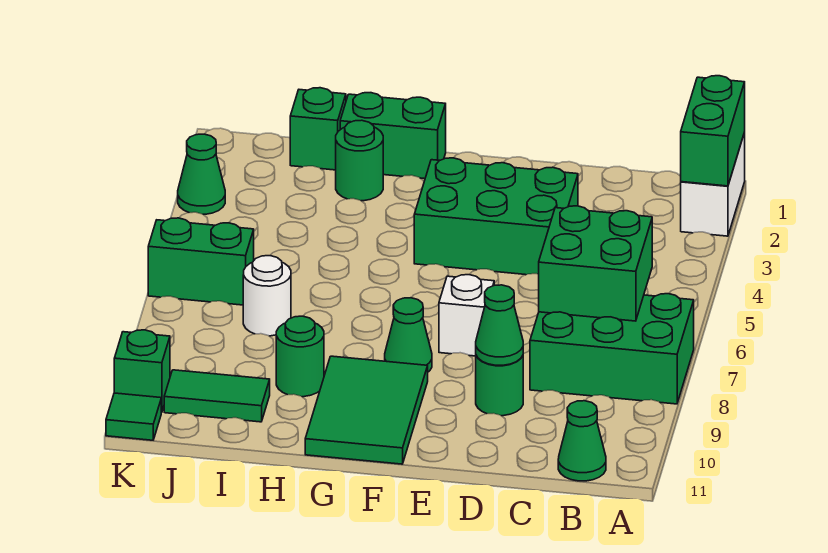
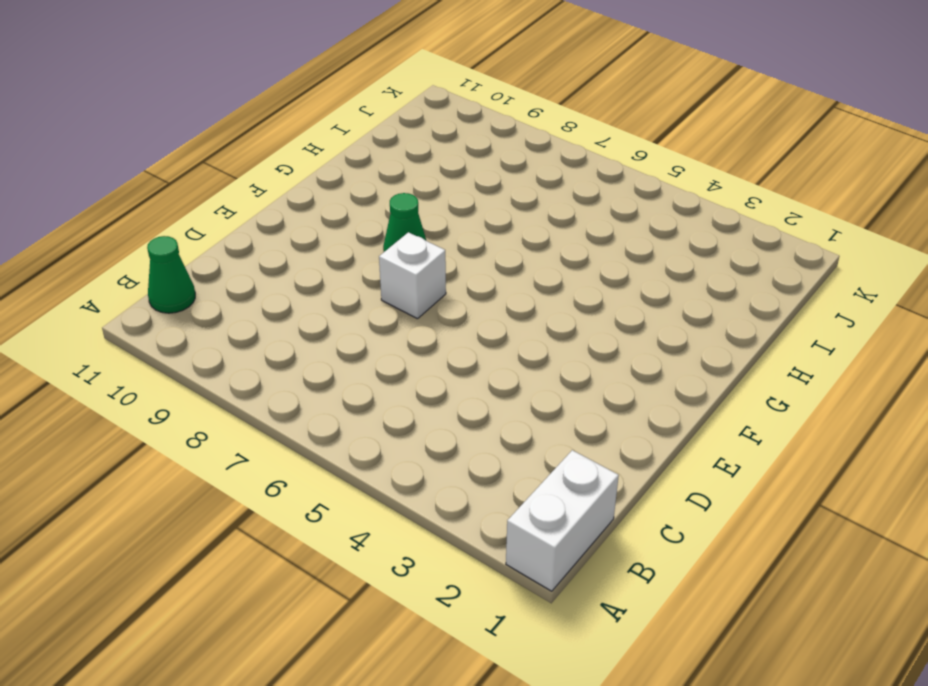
white 1x2 brick [506,450,619,591] -> white 1x2 brick turned to [681,133,745,236]
none -> green 2x3 brick [530,294,694,404]
none -> green 2x3 brick [414,158,578,275]
none -> green 1x1 round brick [476,356,523,416]

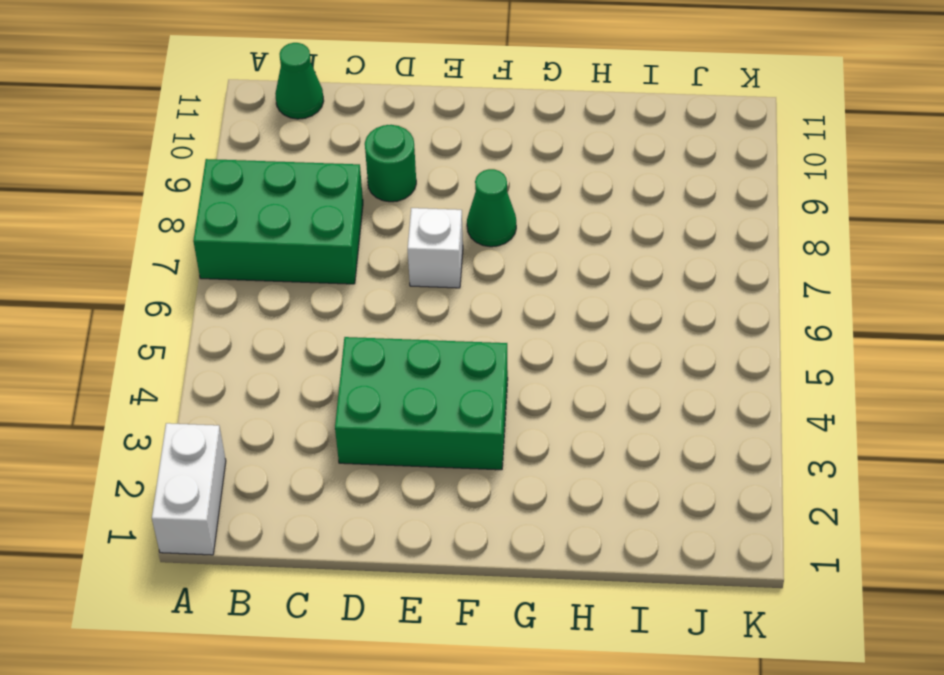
none -> green 2x3 tile [305,356,428,464]
none -> green 1x2 brick [340,93,446,179]
none -> green 1x1 round brick [336,120,383,201]

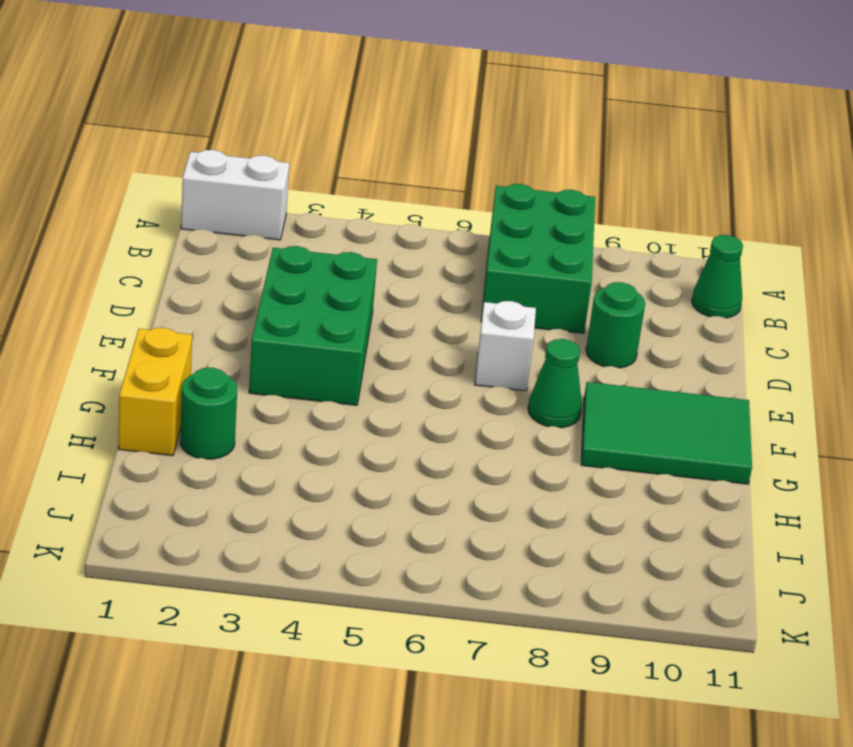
yellow 1x2 brick [119,327,192,456] -> green 1x2 brick [340,93,446,179]
none -> green 1x1 round brick [276,316,324,397]
none -> green 1x1 brick [290,88,346,170]
none -> white 1x1 round brick [243,256,291,336]

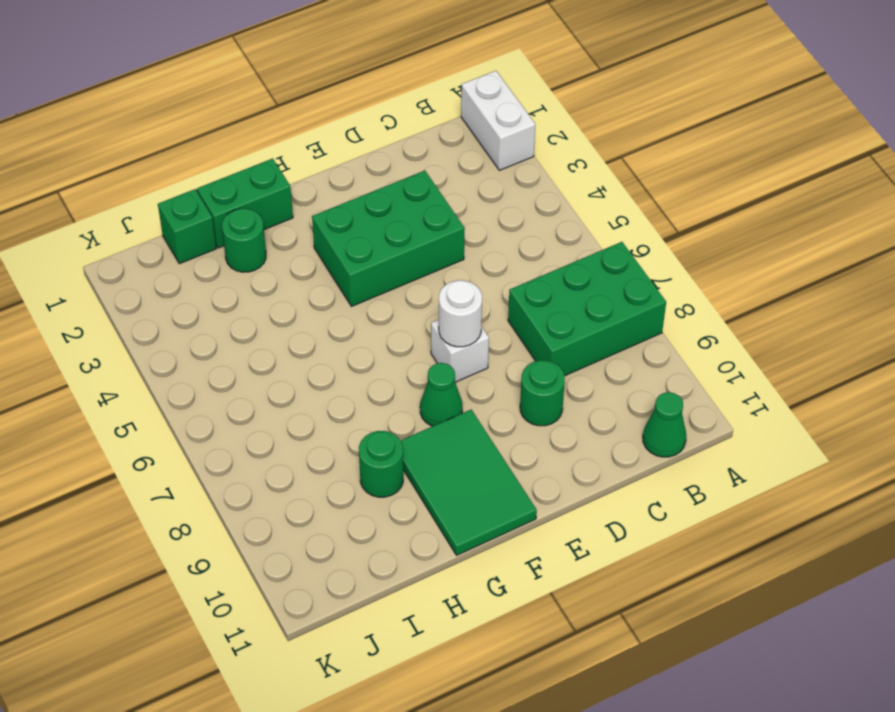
white 1x1 round brick [439,280,482,347] -> white 1x1 round brick moved to [243,256,291,336]
none -> green 1x2 tile [164,370,270,422]
none -> green 1x2 brick [148,218,254,305]
none -> green 1x1 cone [178,134,225,214]

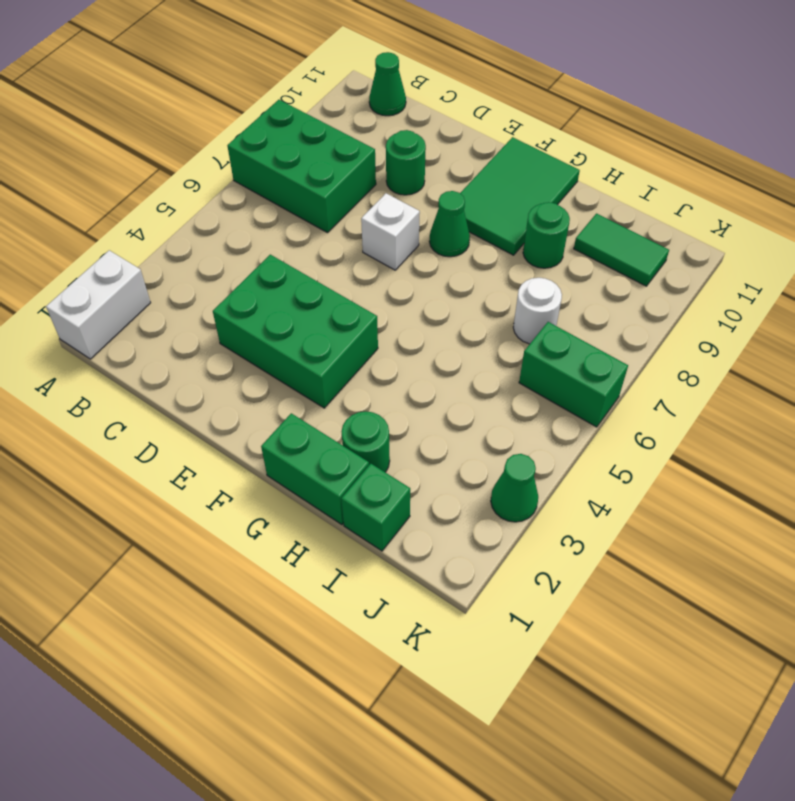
none -> green 1x1 brick [114,330,170,412]
none -> green 1x1 tile [106,393,161,440]
none -> green 1x2 brick [681,76,745,186]

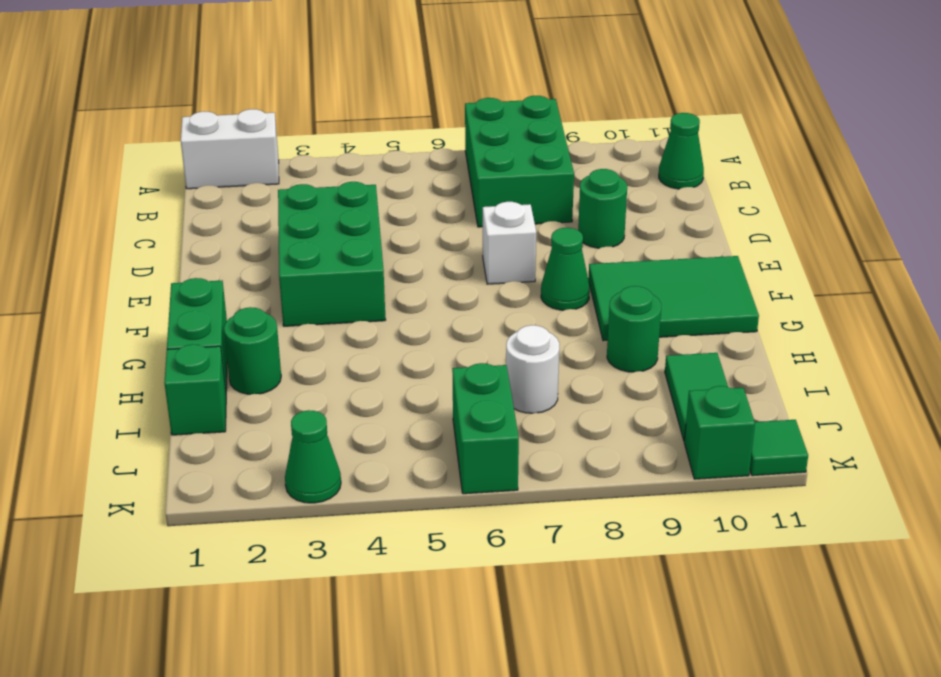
none -> green 1x2 brick [681,76,745,186]
none -> green 2x2 brick [539,206,652,321]
none -> green 1x1 cone [476,285,523,365]

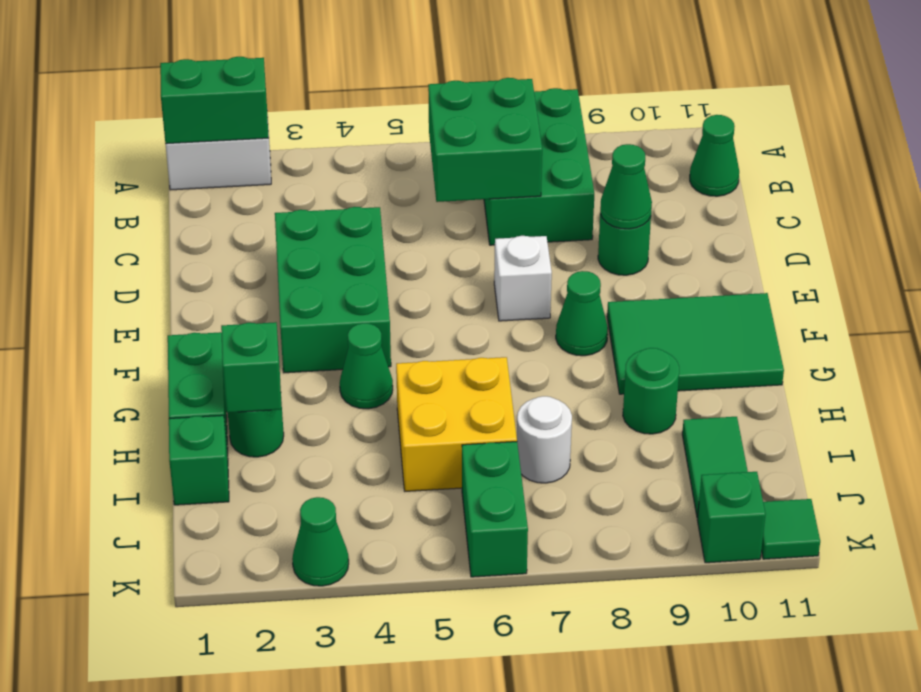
green 1x1 cone [340,323,393,409] -> none
green 1x1 brick [221,322,282,413] -> none
yellow 2x2 brick [396,357,517,491] -> none

